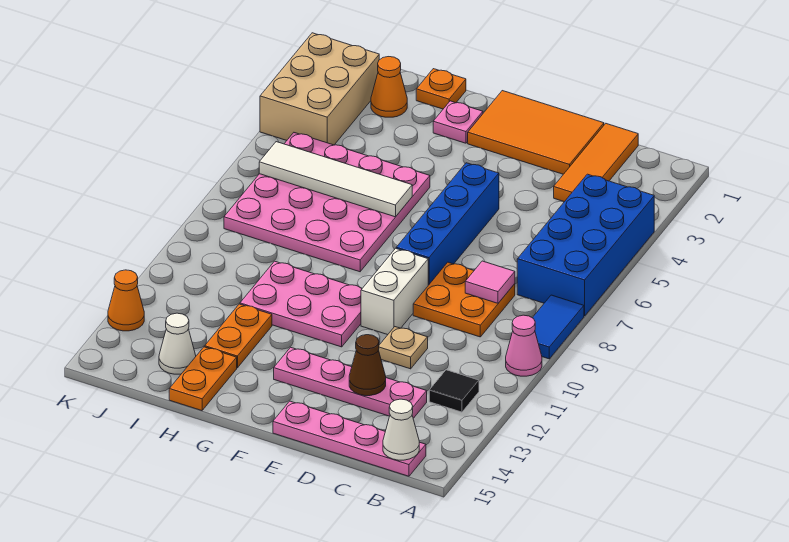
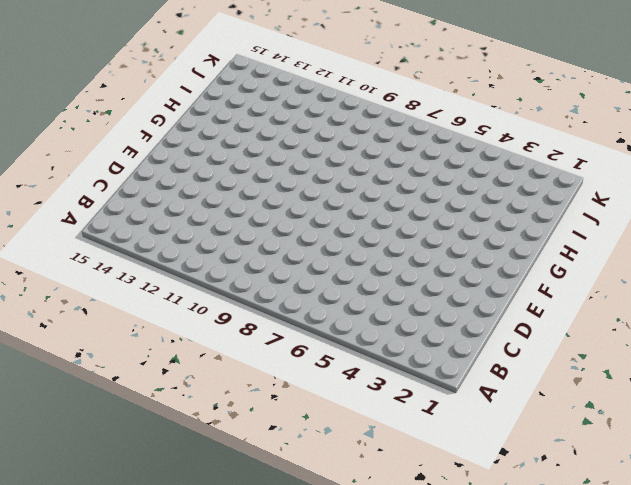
none -> blue 2x4 brick [517,174,654,316]
none -> blue 1x2 tile [533,295,584,359]
none -> pink 1x1 cone [506,315,542,376]

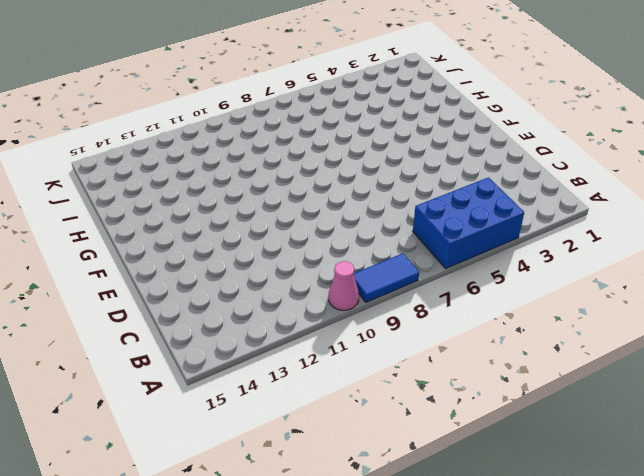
blue 2x3 brick [413,177,524,269] -> blue 2x4 brick [517,174,654,316]
none -> black 1x1 tile [429,370,479,412]
none -> pink 1x4 plate [273,401,426,476]
none -> orange 1x3 tile [554,124,638,202]

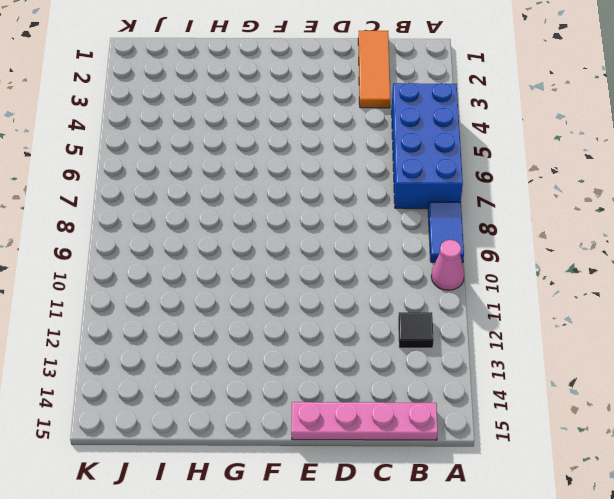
none -> orange 2x2 plate [413,262,515,337]
none -> pink 1x4 plate [274,347,427,418]
none -> orange 2x3 tile [468,91,604,174]

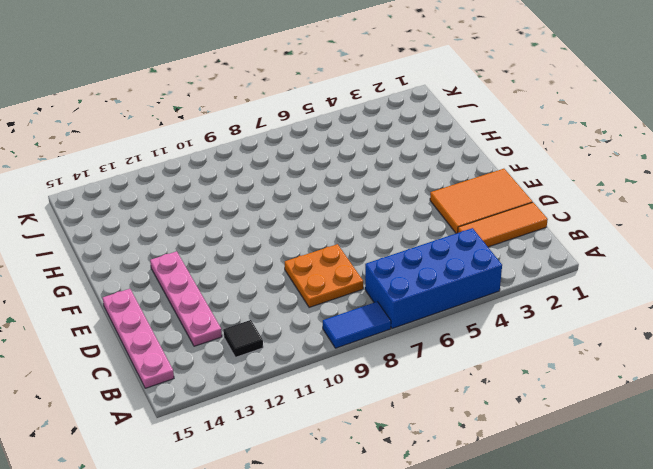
orange 2x3 tile [430,169,533,233] -> orange 2x3 tile turned to [468,91,604,174]
none -> pink 1x1 cone [506,315,542,376]
none -> tan 1x1 plate [379,327,428,369]
none -> blue 1x4 brick [396,163,499,285]

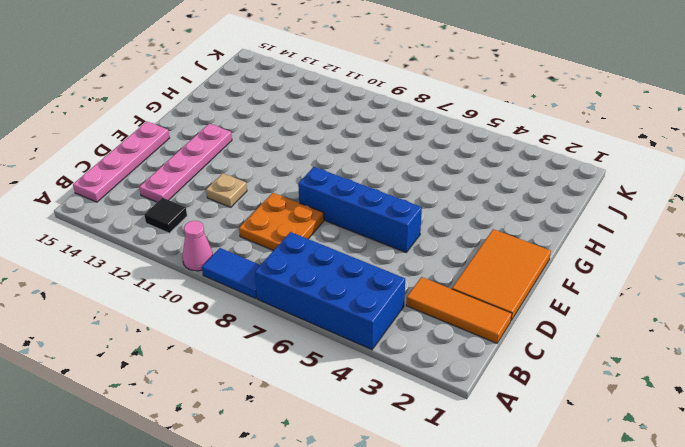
none -> white 1x2 brick [361,248,428,335]
none -> pink 2x3 plate [240,261,362,347]
none -> pink 1x1 plate [433,101,483,143]

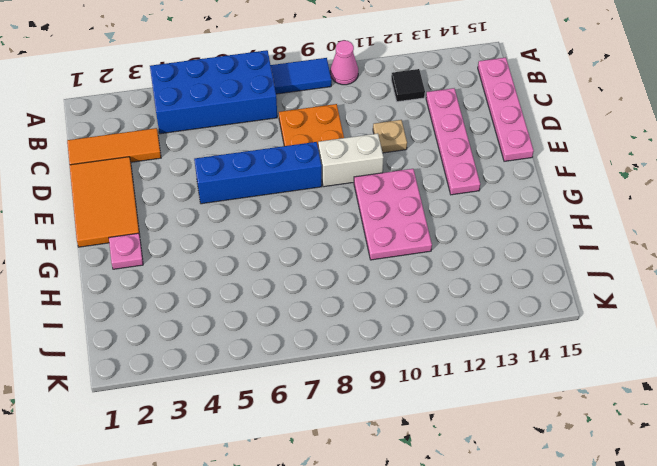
none -> pink 4x4 plate [224,133,430,272]
none -> orange 1x1 plate [416,69,466,109]
none -> orange 1x2 plate [205,304,272,368]

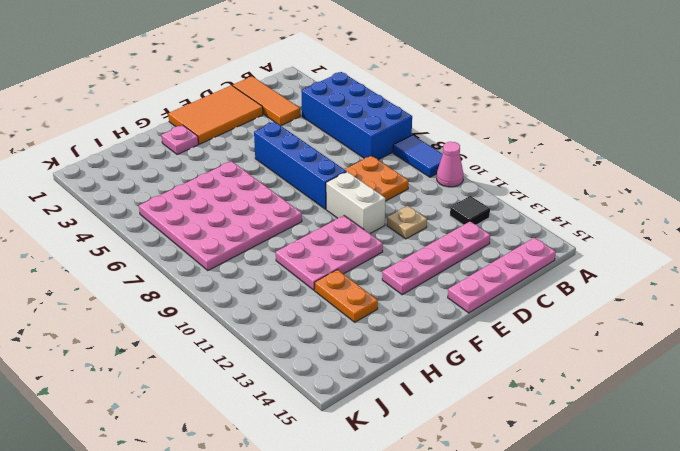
none -> orange 1x1 plate [416,69,466,109]
none -> orange 1x2 plate [169,347,237,411]
none -> orange 1x1 cone [371,57,407,117]

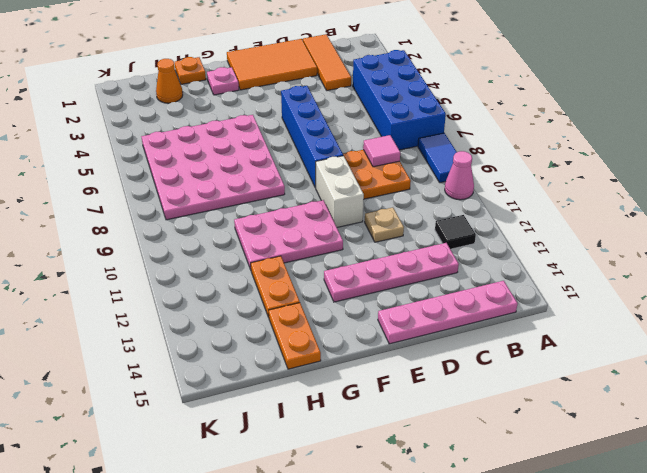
none -> white 1x1 cone [159,313,196,374]
none -> tan 2x3 brick [260,33,379,145]
none -> orange 1x1 cone [108,270,144,331]

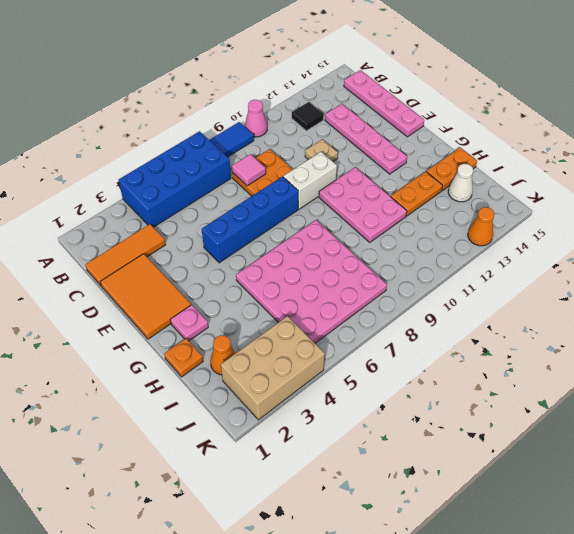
none -> white 1x1 cone [383,399,419,460]
none -> brown 1x1 cone [349,335,386,396]
none -> white 1x4 tile [259,142,412,217]

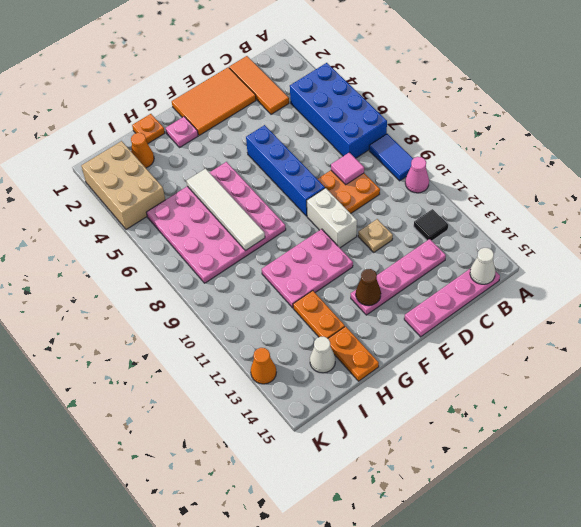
brown 1x1 cone [356,269,381,306] -> brown 1x1 cone moved to [349,335,386,396]
white 1x4 tile [186,169,265,251] -> white 1x4 tile turned to [259,142,412,217]

